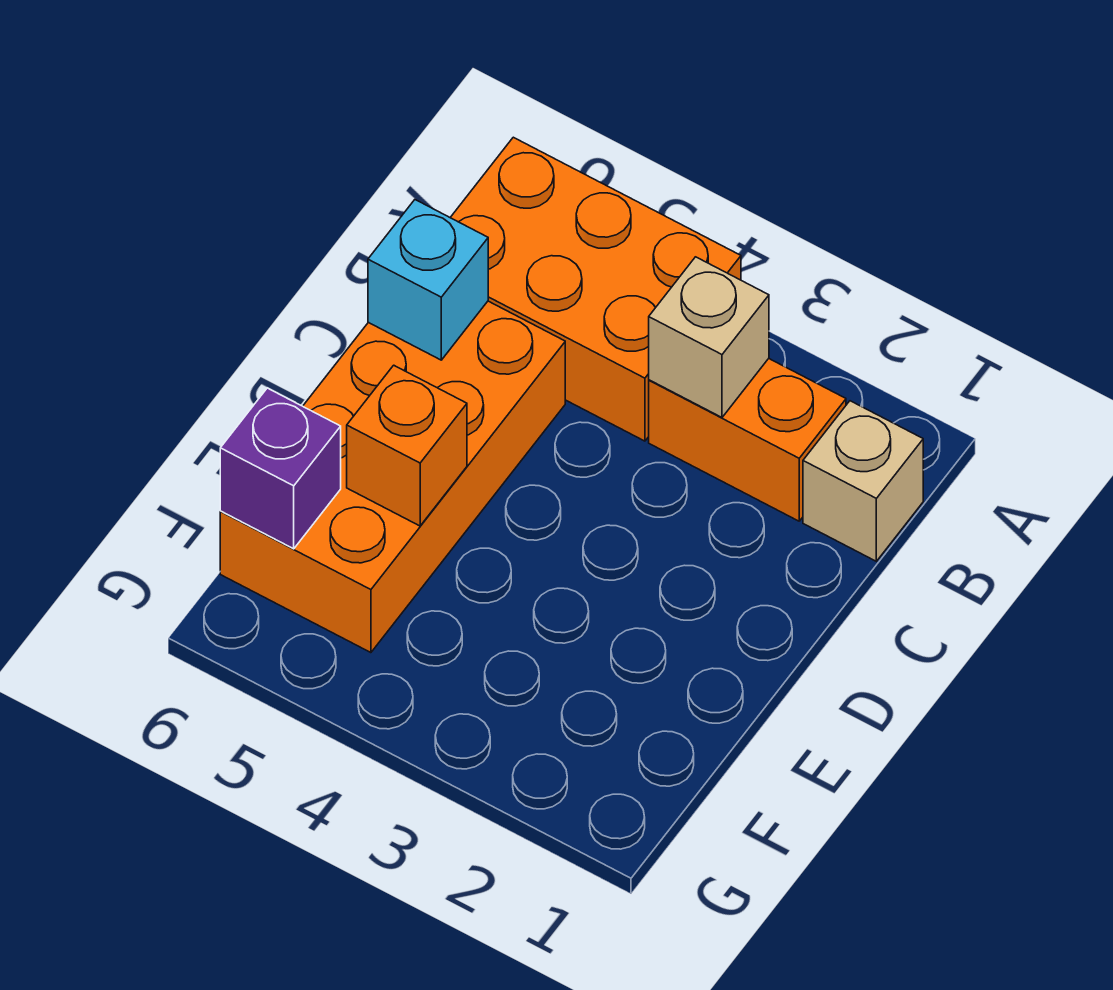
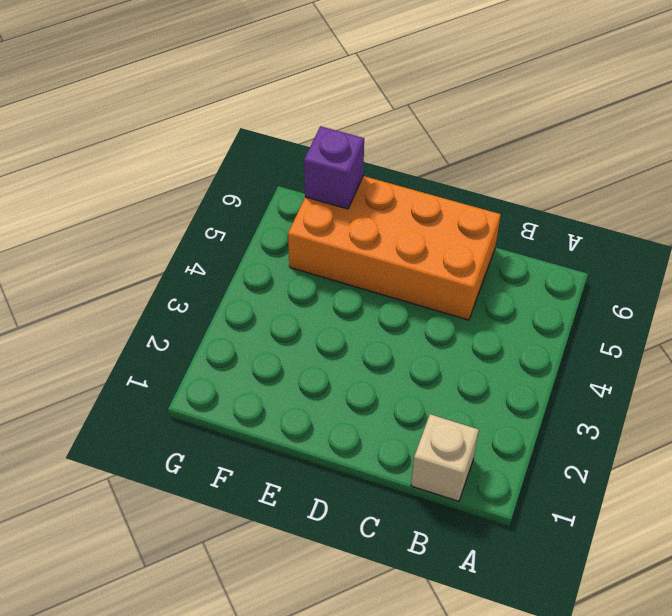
none -> orange 2x3 brick [450,137,741,441]
none -> orange 1x2 brick [649,359,846,521]

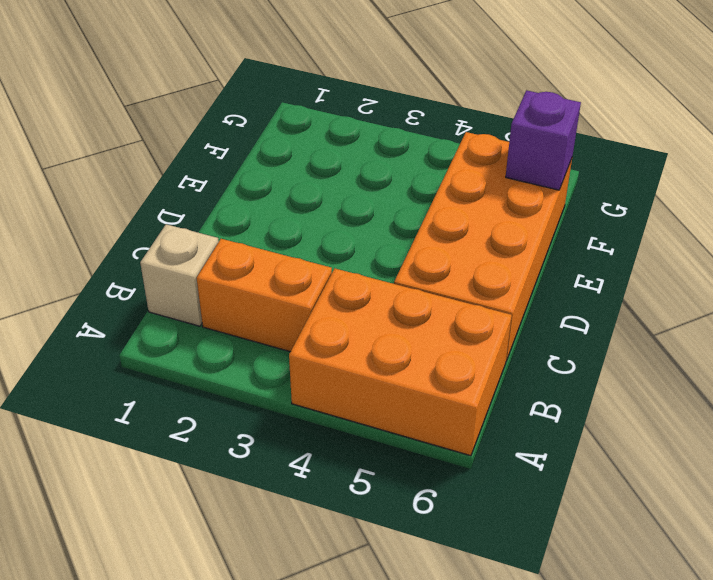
none -> tan 1x1 brick [649,257,769,417]
none -> cyan 1x1 brick [368,200,488,360]

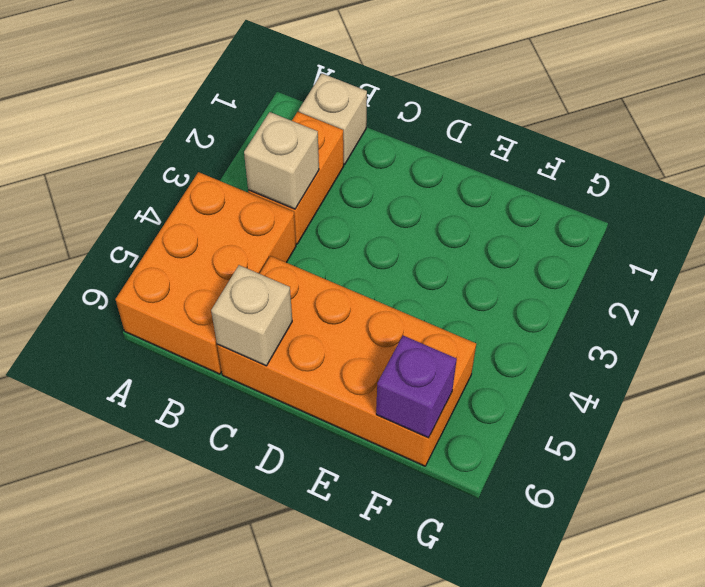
tan 1x1 brick [211,265,292,366] -> cyan 1x1 brick [368,200,488,360]
none -> orange 1x1 brick [347,365,467,526]

